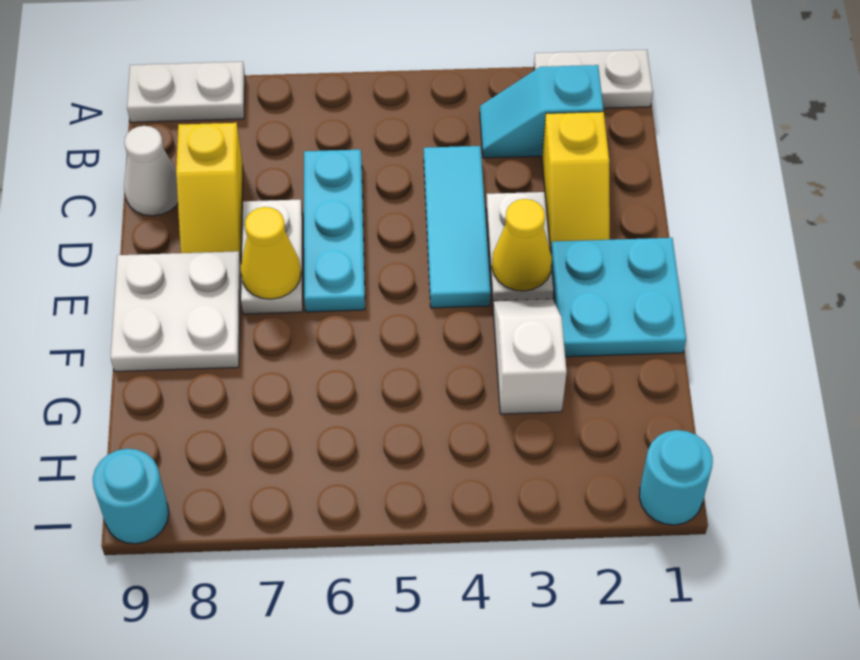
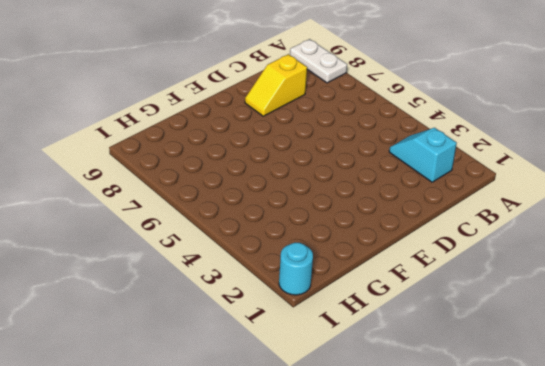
none -> white 1x2 plate [534,50,653,108]
none -> yellow 1x2 slope [542,112,610,252]
none -> cyan 1x3 tile [424,146,491,308]

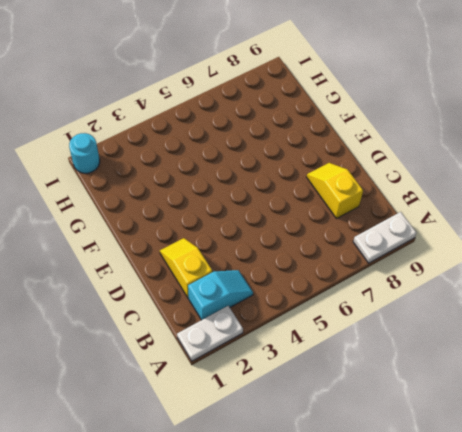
none -> cyan 1x3 tile [424,146,491,308]
none -> cyan 1x3 plate [304,150,365,312]
none -> white 1x1 cone [124,126,178,216]

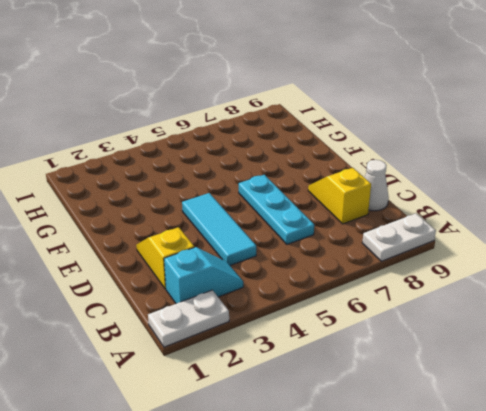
none -> white 1x2 plate [486,192,553,301]
none -> white 1x2 plate [241,200,303,314]
none -> cyan 2x2 plate [551,238,686,357]

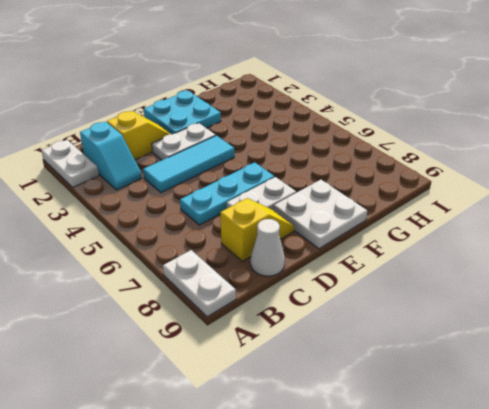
none -> white 1x2 slope [493,299,567,414]
none -> cyan 1x1 round brick [639,430,713,525]
none -> cyan 1x1 round brick [93,449,169,544]

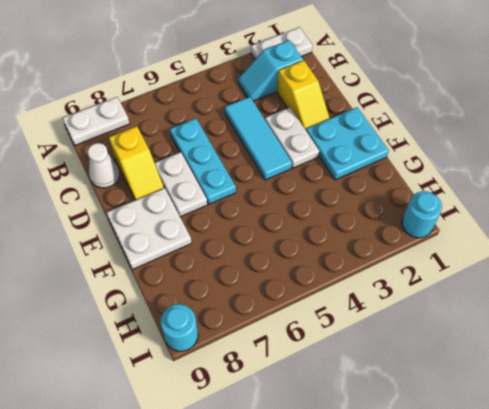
none -> white 1x2 slope [493,299,567,414]
none -> yellow 1x1 cone [492,199,552,291]
none -> yellow 1x1 cone [240,207,301,299]

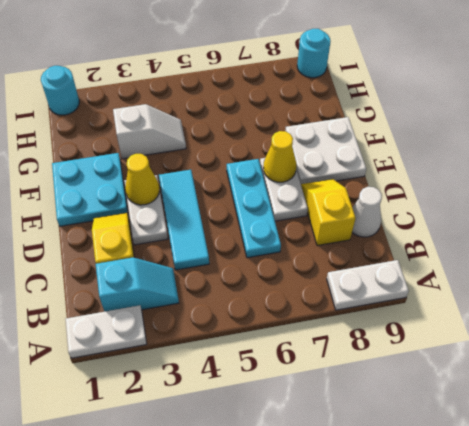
white 1x2 slope [113,104,186,159] -> white 1x2 slope turned to [493,299,567,414]

